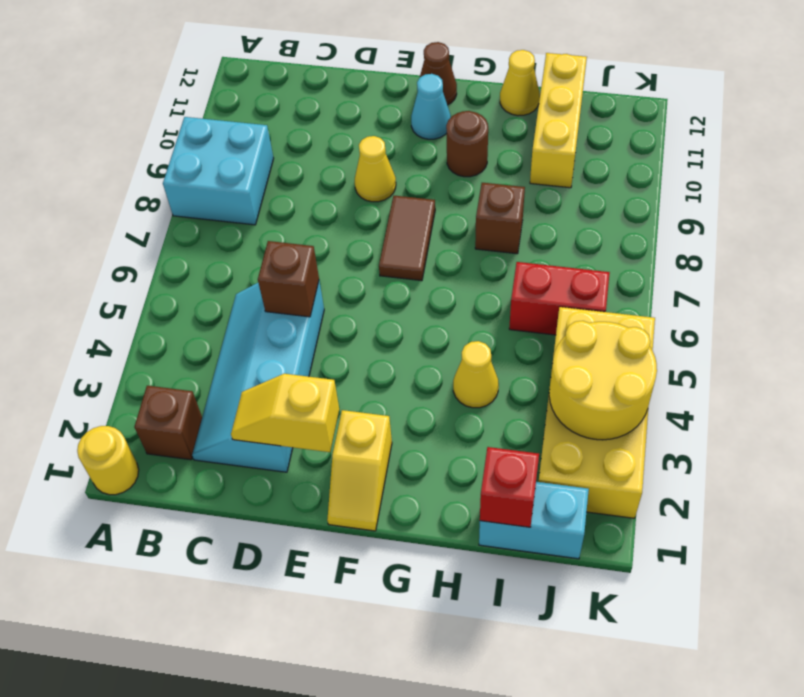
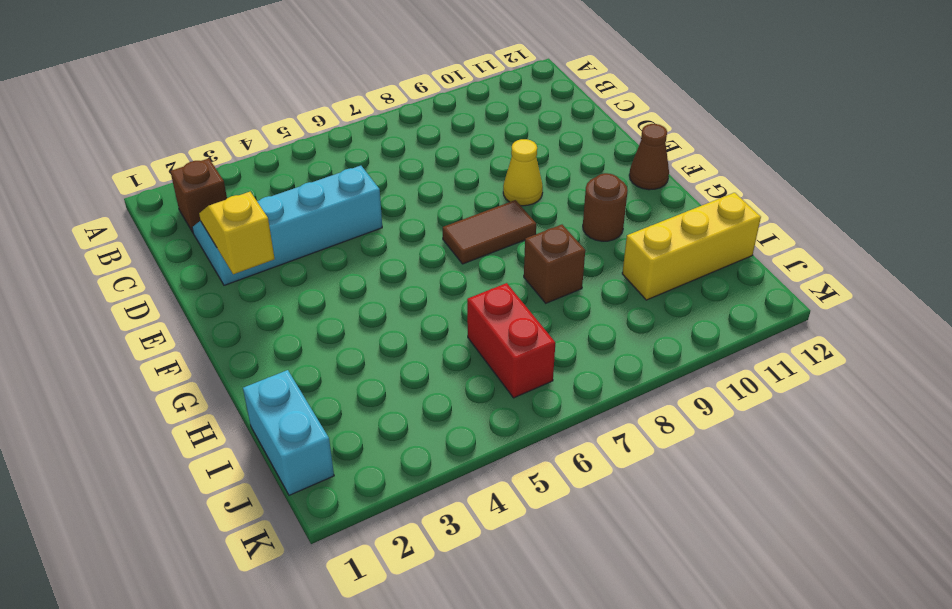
none -> yellow 1x1 round brick [77,426,139,495]
none -> cyan 2x2 brick [163,117,274,225]
none -> yellow 1x2 slope [327,410,392,531]

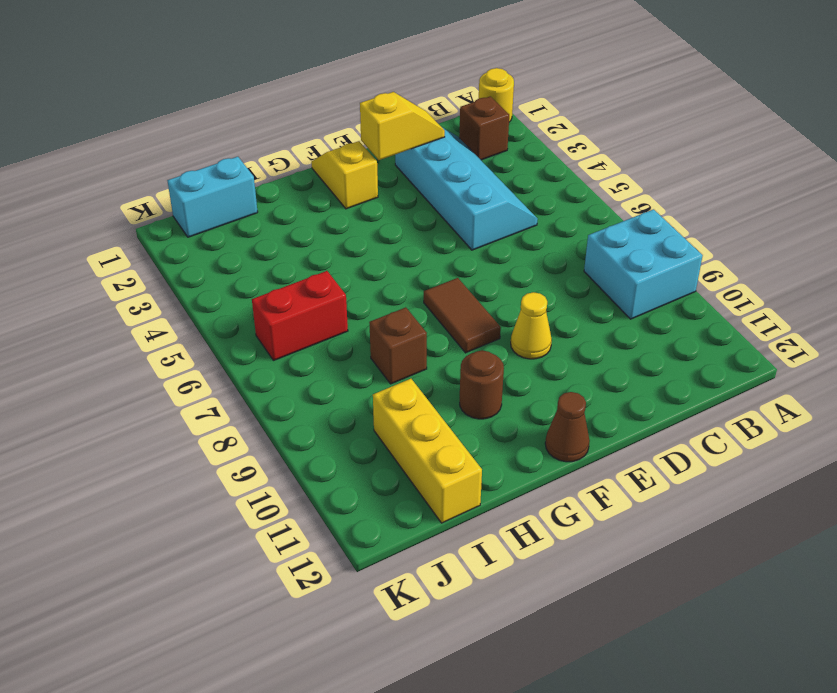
none -> cyan 1x1 cone [411,74,451,139]
none -> yellow 1x1 cone [453,341,499,408]
none -> yellow 1x1 cone [500,50,540,116]

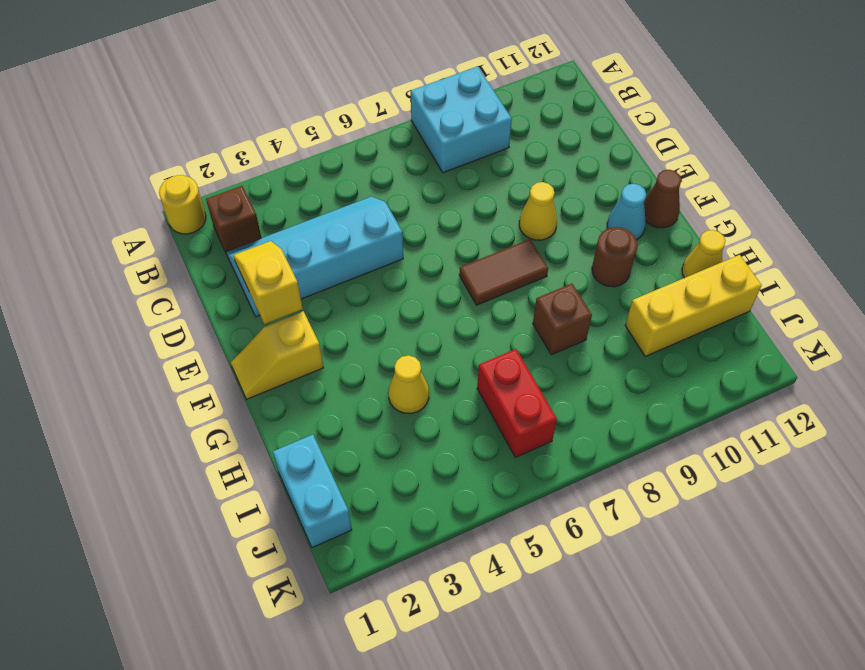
none -> yellow 2x4 brick [539,307,655,518]
none -> brown 1x1 brick [258,241,319,317]
none -> red 1x1 brick [480,447,539,527]

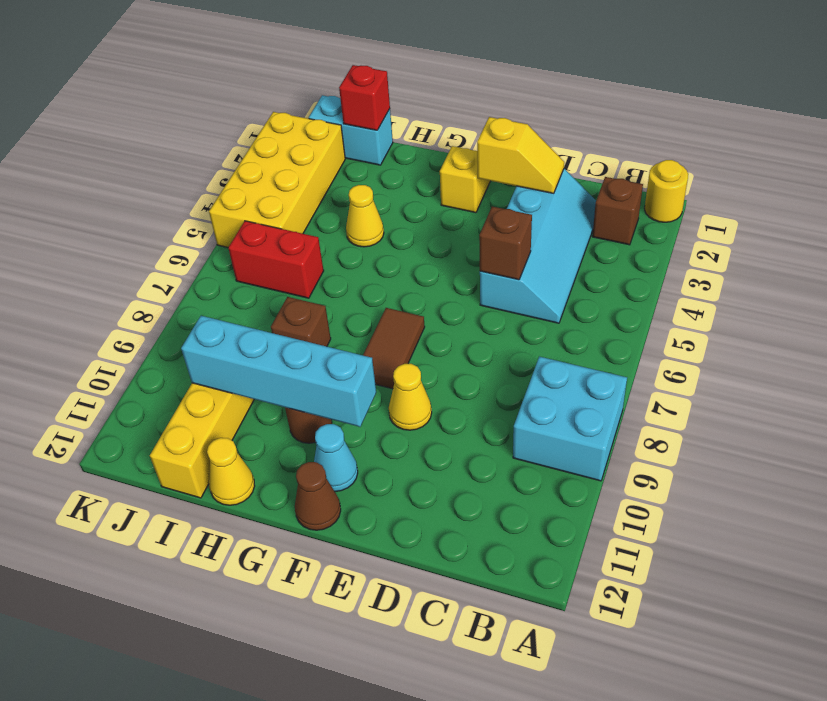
cyan 1x4 brick [181,316,376,427] -> none
none -> yellow 2x2 round brick [549,321,657,440]

